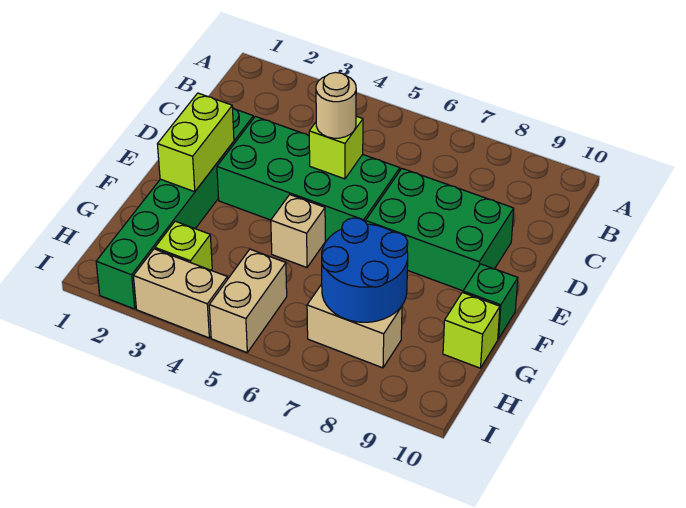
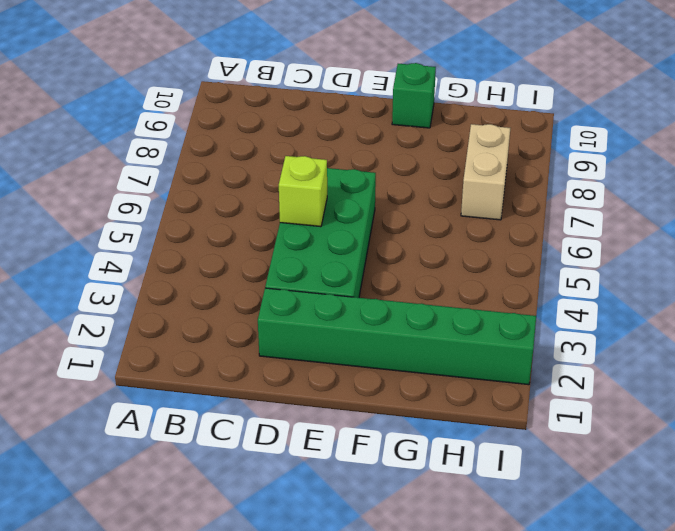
none -> green 2x3 brick [366,169,514,291]
none -> tan 1x1 brick [271,195,325,268]
none -> lime 1x1 brick [443,292,500,368]

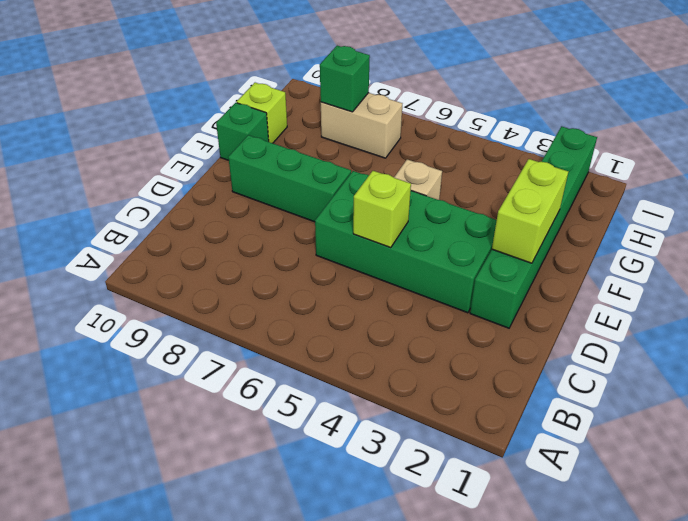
green 1x3 brick [228,135,351,222] -> green 2x3 brick [366,169,514,291]
green 1x1 brick [320,46,370,112] -> blue 2x2 round brick [322,218,408,322]
none -> lime 1x1 brick [155,221,212,270]
none -> tan 1x2 brick [209,249,287,353]
none -> tan 1x2 brick [134,249,228,338]

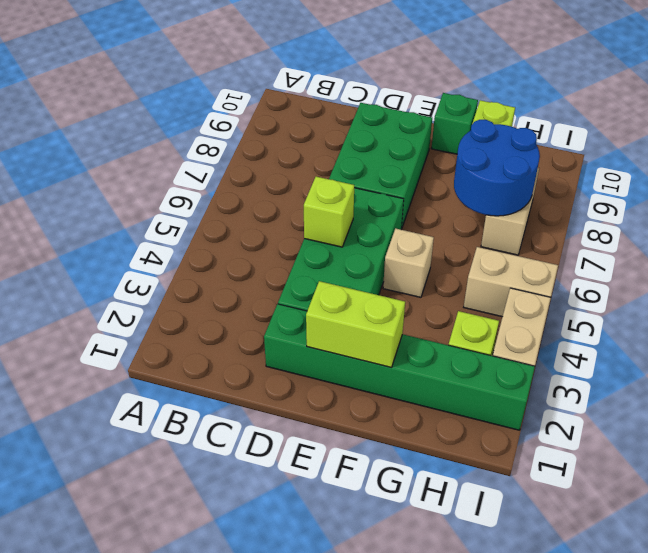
none -> tan 1x1 round brick [316,72,356,138]

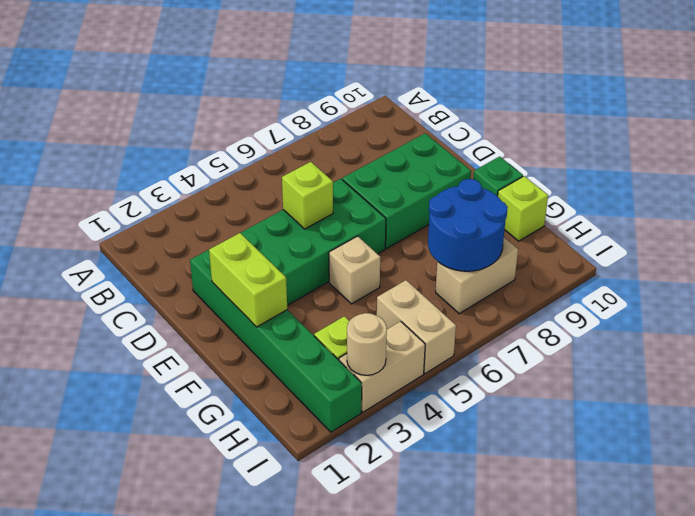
tan 1x1 round brick [347,313,387,375] -> tan 1x1 round brick moved to [316,72,356,138]

